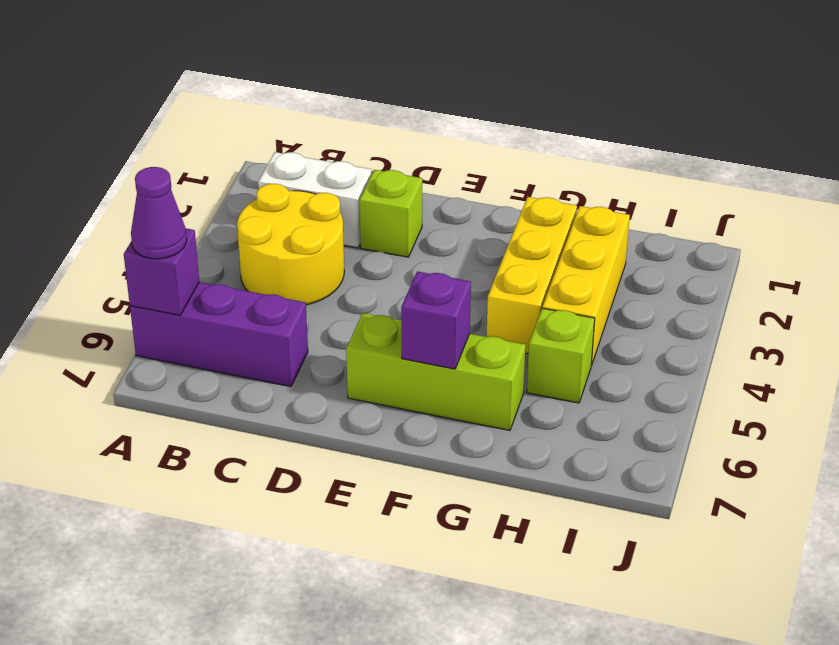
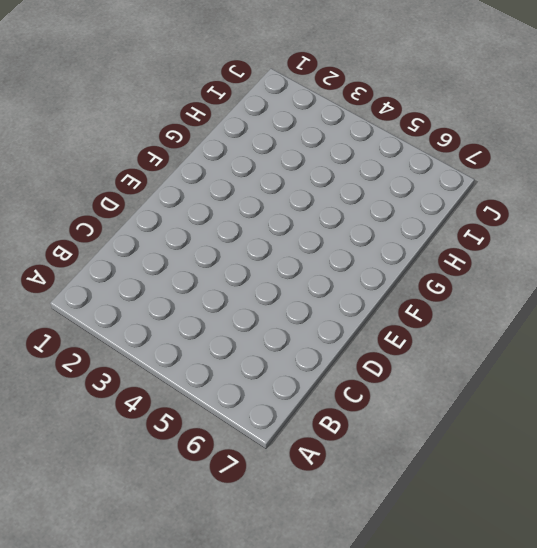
none -> purple 1x3 brick [130,282,308,387]
none -> white 1x2 brick [258,152,372,248]

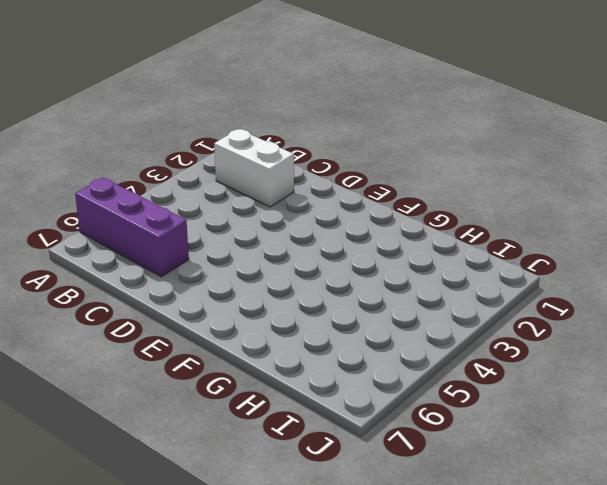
none -> yellow 2x2 round brick [237,184,344,305]
none -> lime 1x1 brick [359,170,422,257]

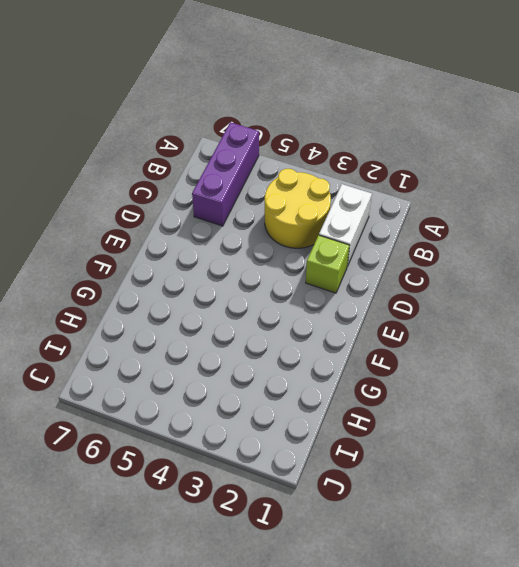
none -> lime 1x3 brick [346,313,526,430]
none -> yellow 1x3 brick [487,197,577,354]

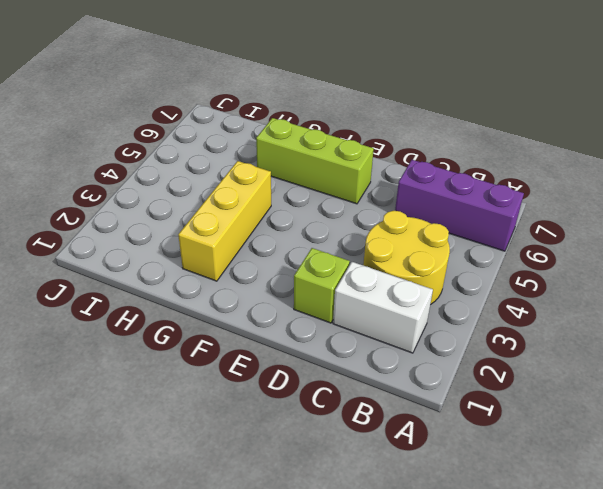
none -> yellow 1x3 brick [542,206,630,366]
none -> lime 1x1 brick [527,308,595,403]

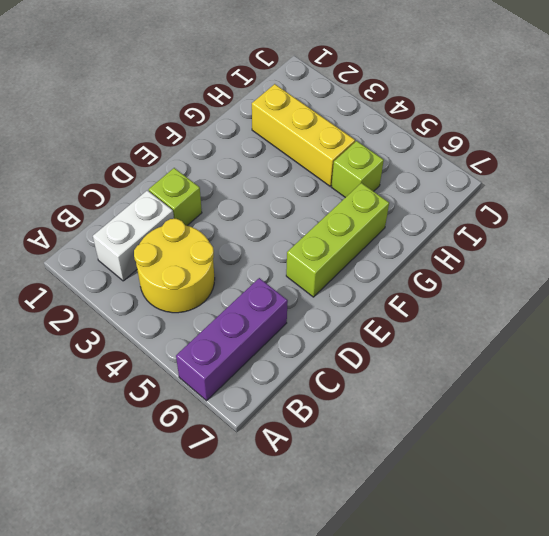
none -> yellow 1x3 brick [487,197,577,354]
none -> purple 1x1 brick [124,228,199,315]

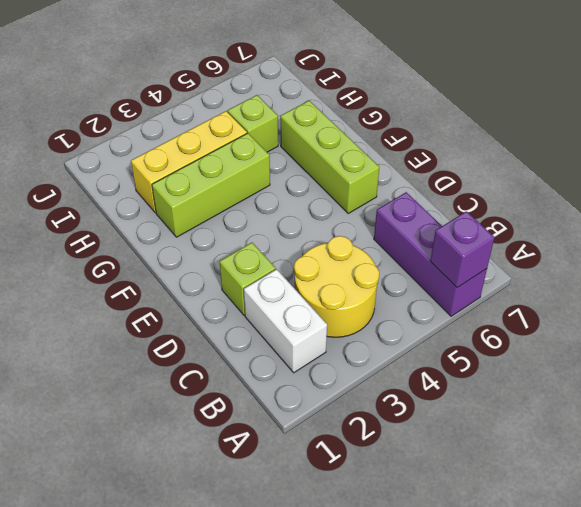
lime 1x3 brick [152,133,270,237] -> yellow 1x3 brick [487,197,577,354]
none -> purple 1x1 brick [401,271,471,369]
none -> purple 1x1 cone [131,167,187,259]

